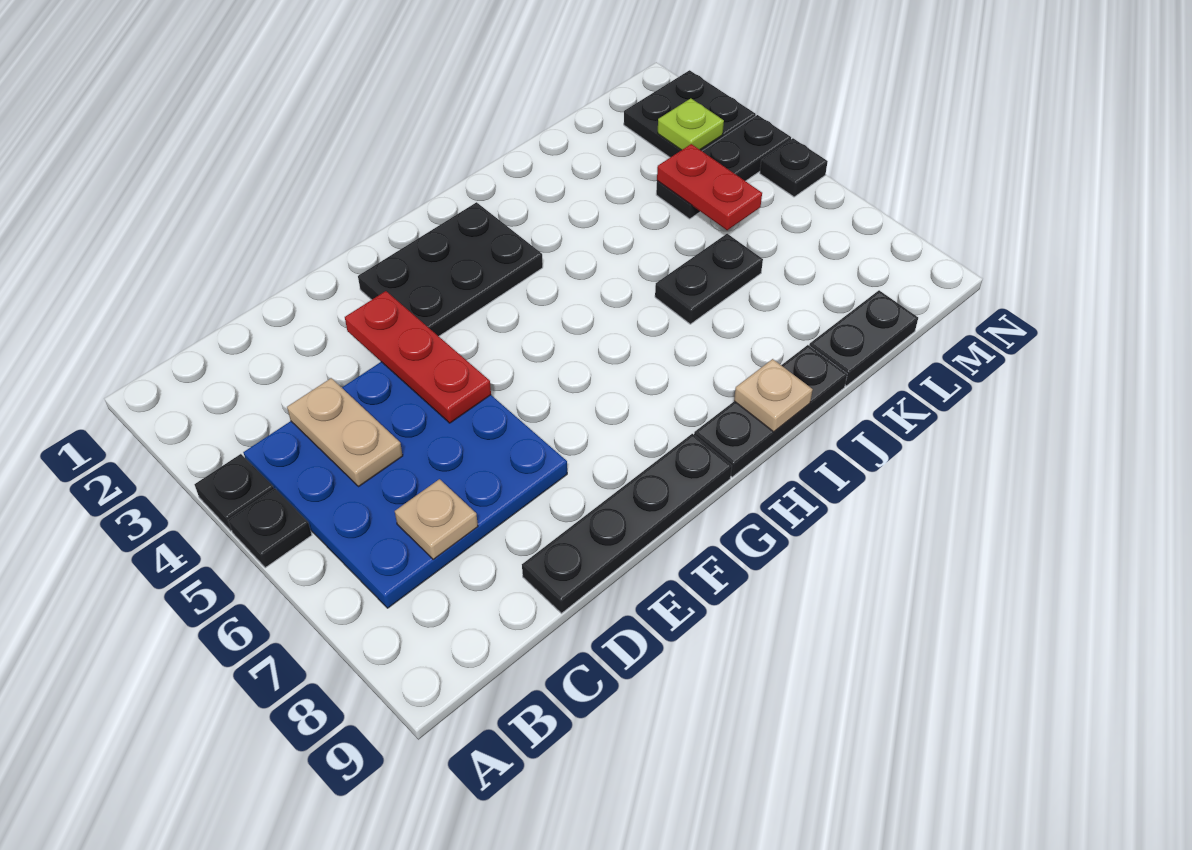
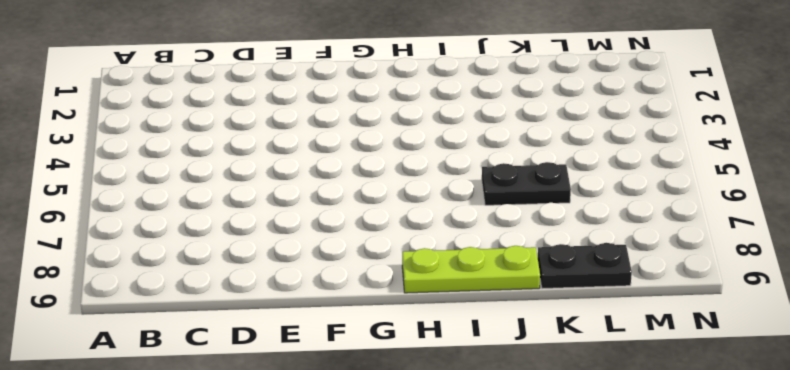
lime 1x3 plate [402,246,540,293] -> black 1x3 plate [694,345,847,477]
none -> black 1x1 plate [194,454,274,531]
none -> black 1x1 plate [228,488,312,568]
none -> blue 4x4 plate [243,362,567,608]

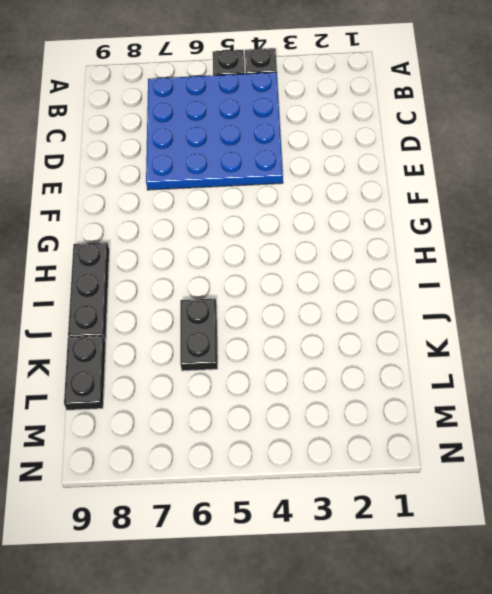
none -> black 1x4 plate [522,434,732,613]
none -> black 2x3 plate [358,202,543,336]
none -> black 1x3 plate [656,115,791,219]

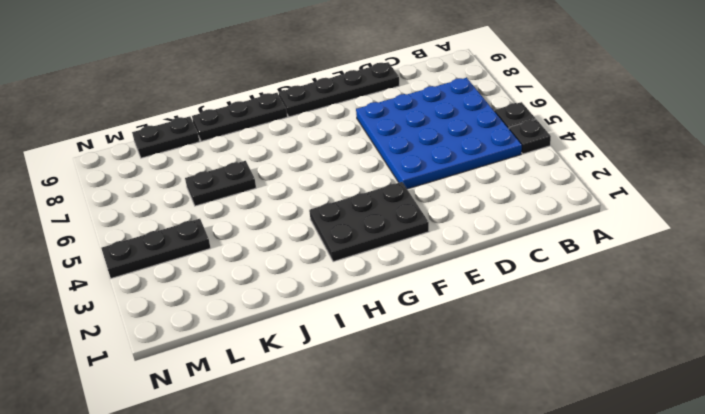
none -> black 2x2 plate [624,70,756,157]
none -> black 1x1 plate [760,138,828,197]
none -> tan 1x2 plate [287,378,403,487]

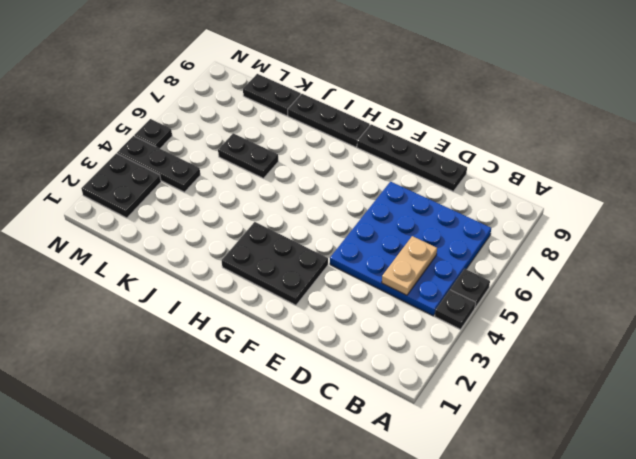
none -> tan 1x1 plate [395,479,478,560]
none -> red 1x3 plate [345,291,491,423]
none -> tan 1x1 plate [734,359,813,432]

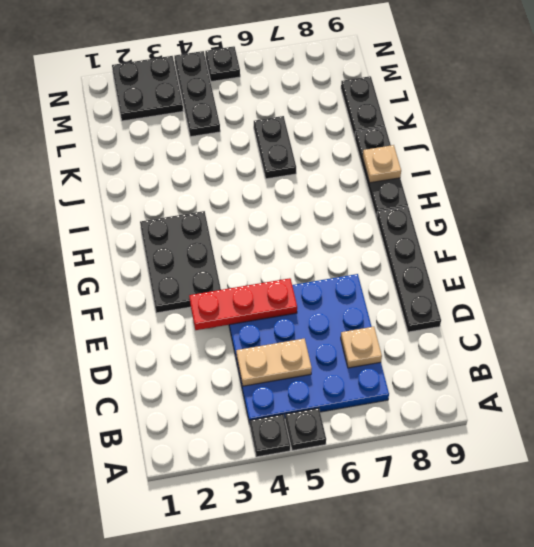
none -> red 1x2 plate [657,144,762,230]
none -> lime 1x1 plate [658,98,724,150]

